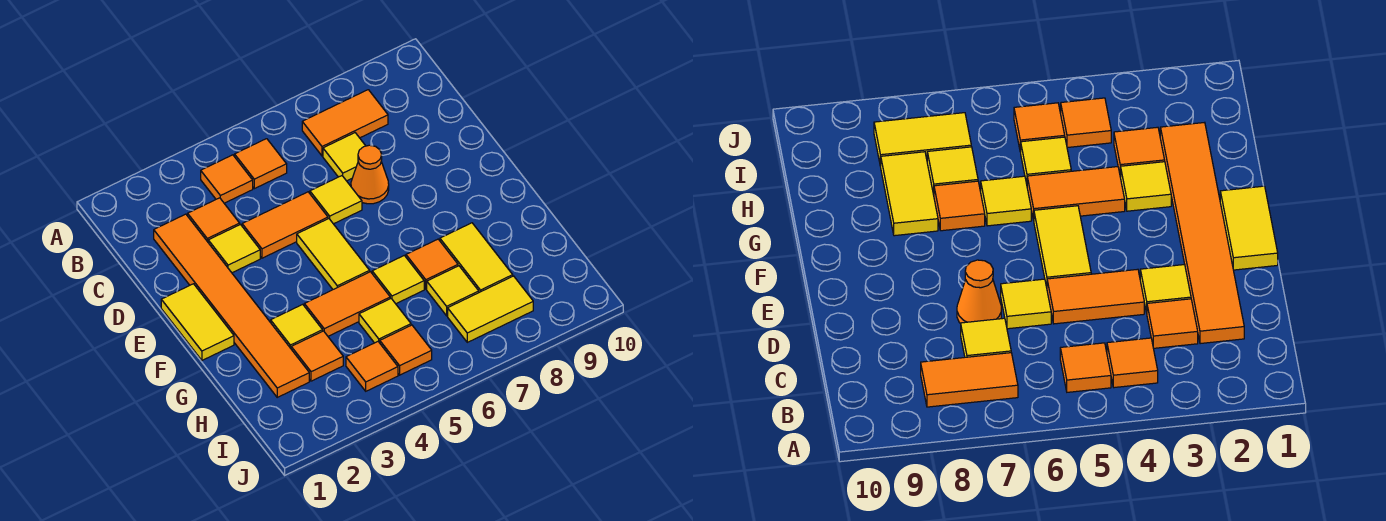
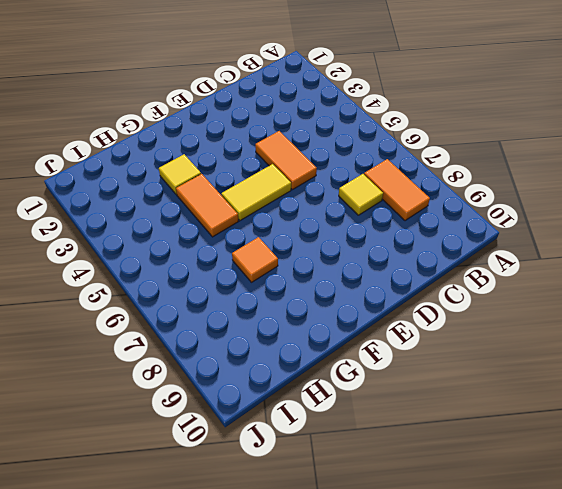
none -> orange 1x1 tile [201,155,253,203]
none -> orange 1x1 tile [235,139,287,189]
none -> orange 1x6 tile [154,214,309,397]

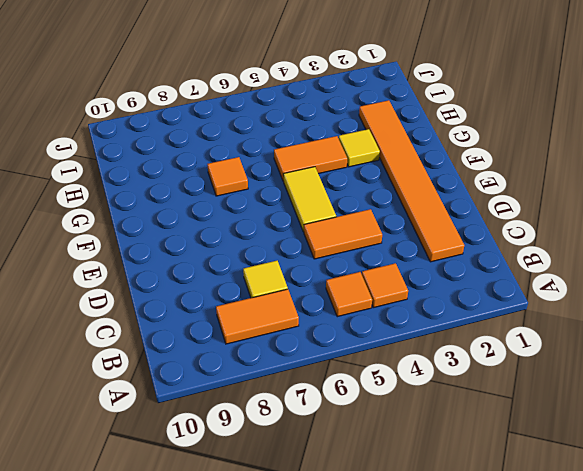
none -> orange 1x1 tile [188,198,240,242]
none -> yellow 1x1 tile [208,225,260,273]
none -> yellow 1x1 tile [310,176,362,224]

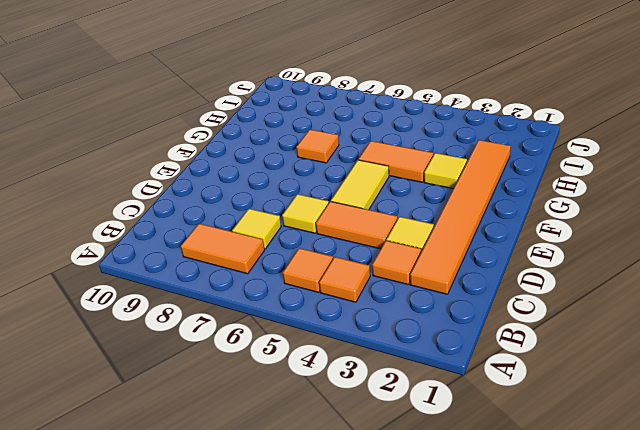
none -> orange 1x1 cone [351,145,389,204]
none -> yellow 1x2 tile [161,284,234,360]
none -> yellow 1x1 tile [372,255,424,304]

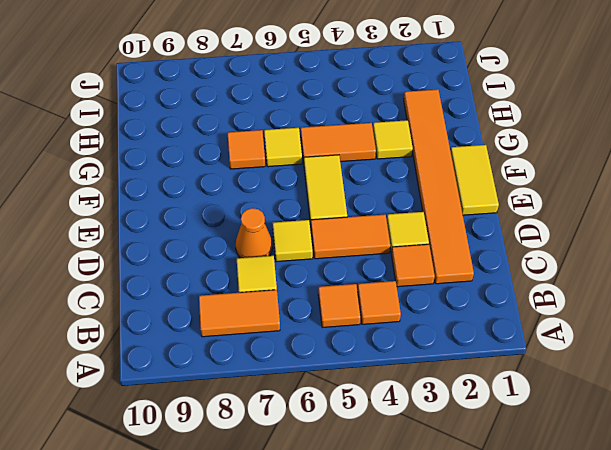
none -> yellow 1x2 tile [440,223,513,292]
none -> orange 1x1 tile [291,331,343,381]
none -> yellow 1x1 tile [359,299,411,343]

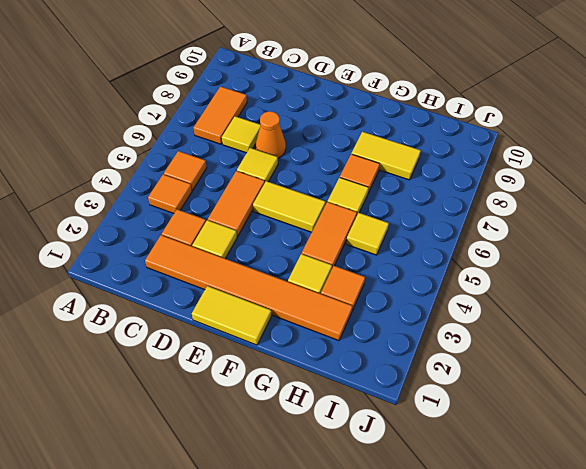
none -> yellow 1x1 tile [427,266,479,316]
none -> orange 1x1 tile [346,342,398,391]
none -> orange 1x1 tile [380,325,432,375]

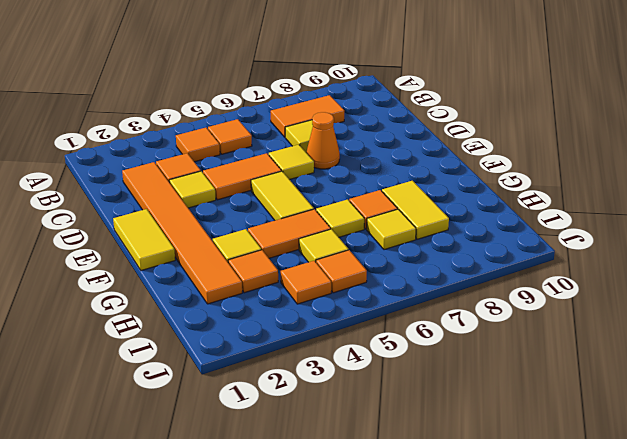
none -> yellow 1x2 tile [448,276,533,342]

